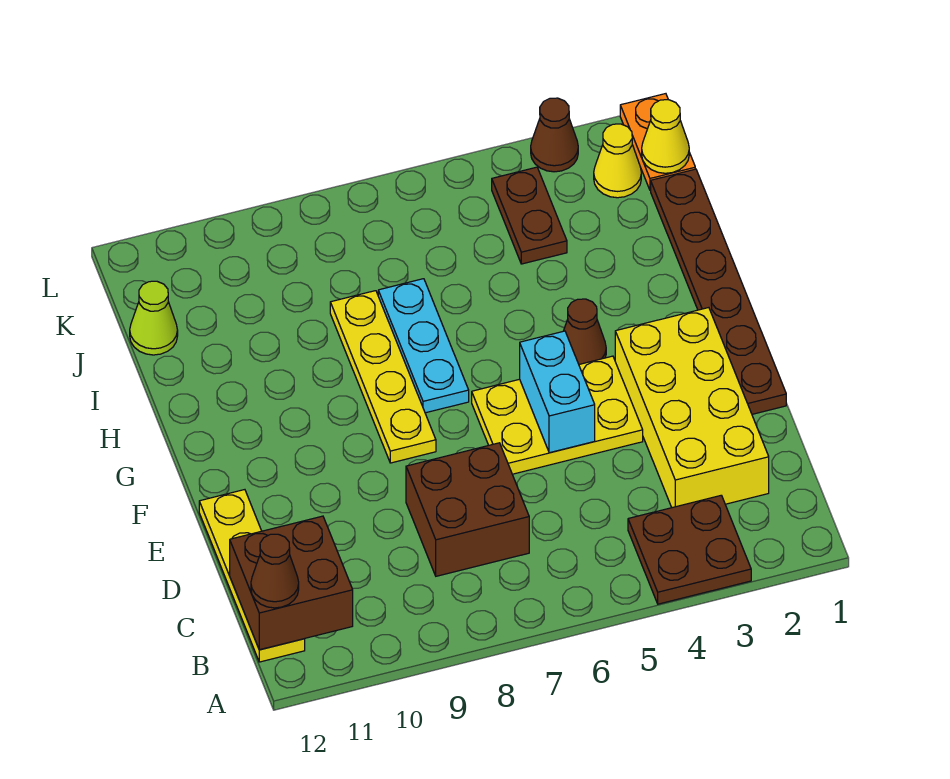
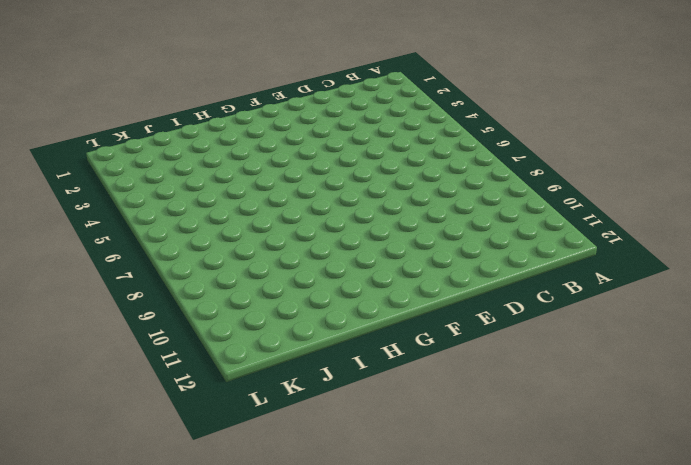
none -> brown 2x2 plate [628,495,751,604]
none -> yellow 1x4 plate [199,490,305,662]
none -> yellow 2x4 brick [615,308,769,508]

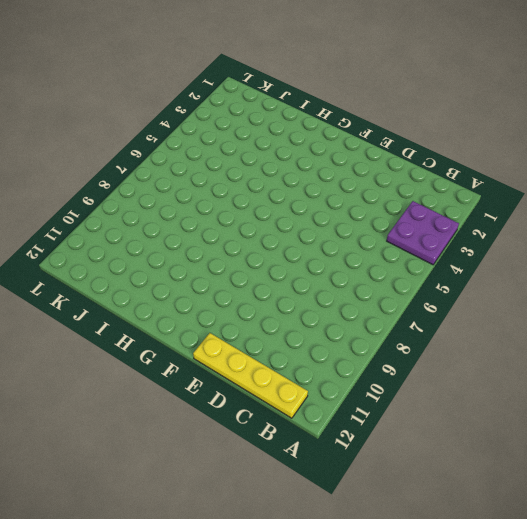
purple 2x2 plate [387,201,459,265] -> brown 2x2 plate [628,495,751,604]
none -> yellow 2x4 brick [615,308,769,508]
none -> brown 2x2 brick [406,443,529,576]
none -> brown 1x6 plate [651,169,786,414]

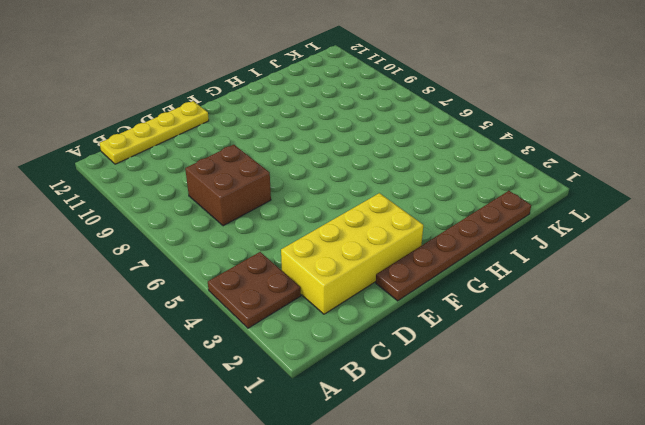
none -> yellow 2x3 plate [472,356,643,474]
none -> yellow 1x4 plate [330,291,436,463]
none -> brown 1x1 cone [564,299,606,364]

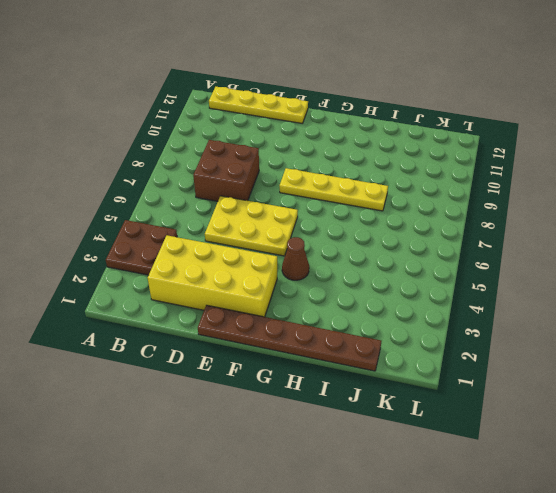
yellow 2x3 plate [205,196,298,256] -> yellow 2x3 plate turned to [472,356,643,474]
none -> cyan 1x3 plate [378,279,469,413]
none -> brown 1x2 plate [492,167,567,264]
none -> lime 1x1 cone [130,281,178,355]

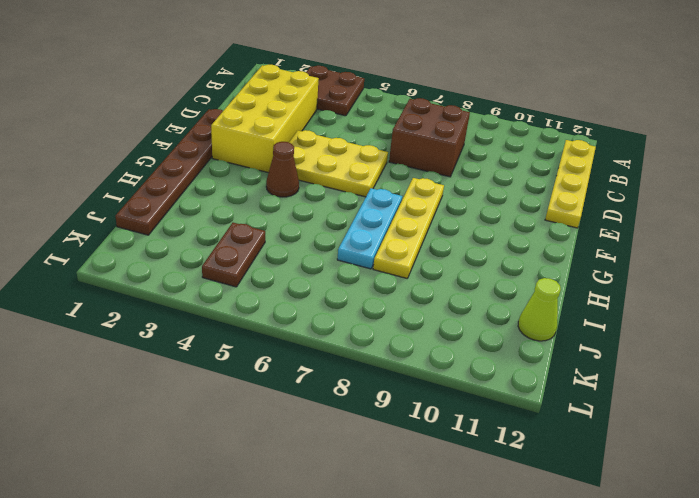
none -> orange 1x2 plate [620,94,695,190]
none -> yellow 1x1 cone [594,124,641,198]
none -> brown 1x1 cone [531,98,578,172]

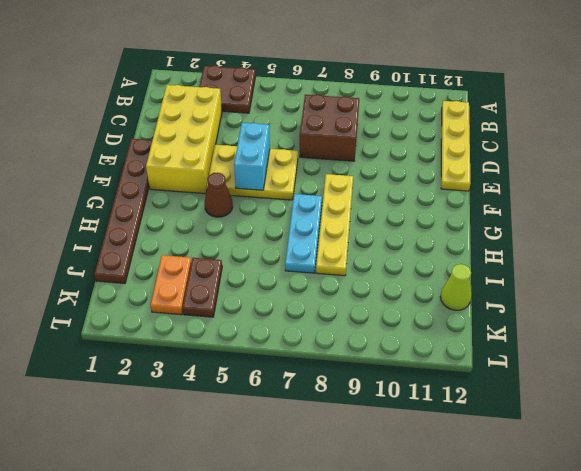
orange 1x2 plate [151,255,191,315] -> orange 1x2 plate moved to [620,94,695,190]
none -> yellow 1x1 cone [594,124,641,198]
none -> brown 1x1 cone [531,98,578,172]
none -> brown 2x2 brick [230,516,353,650]

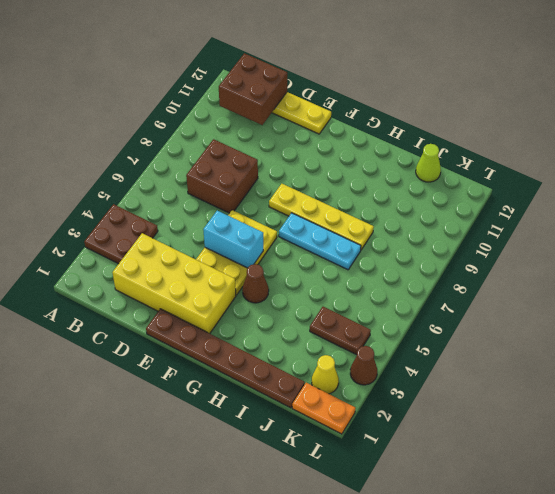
none -> yellow 1x1 cone [642,100,689,173]
none -> brown 1x1 cone [251,534,299,608]

